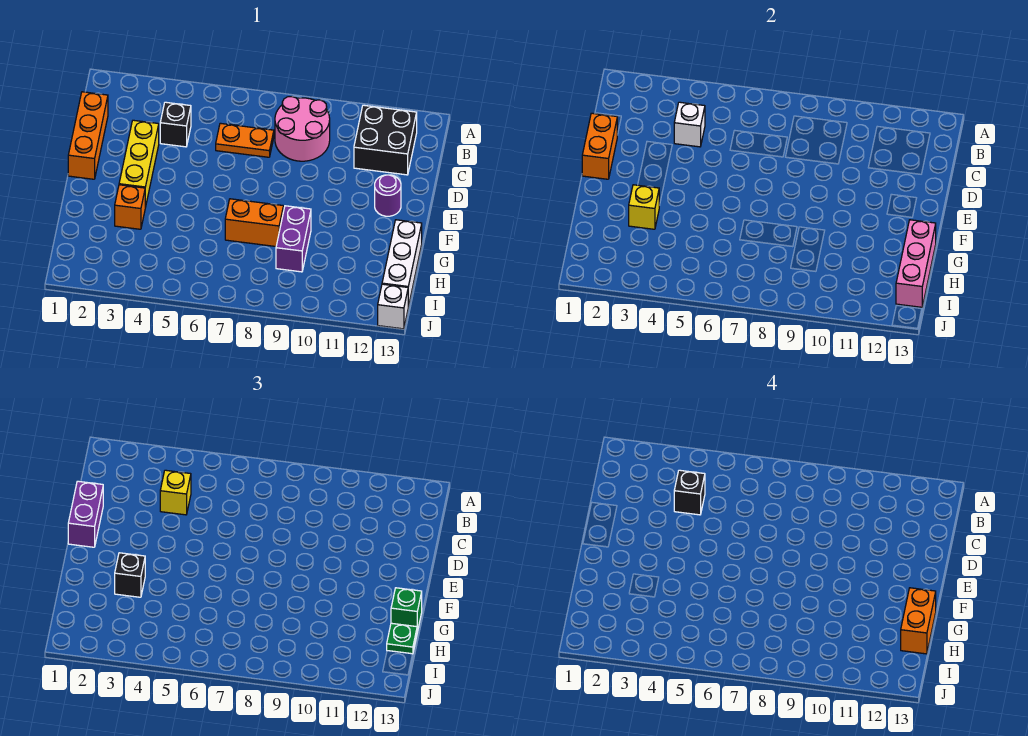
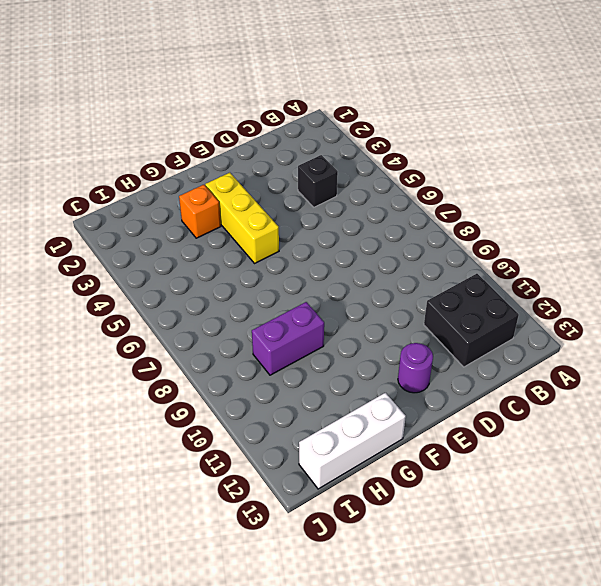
yellow 1x3 brick [205,173,279,263] -> yellow 1x3 brick turned to [119,120,159,208]
none -> pink 2x2 round brick [275,97,330,161]
none -> orange 1x3 brick [68,92,108,179]
none -> orange 1x2 plate [216,123,274,157]

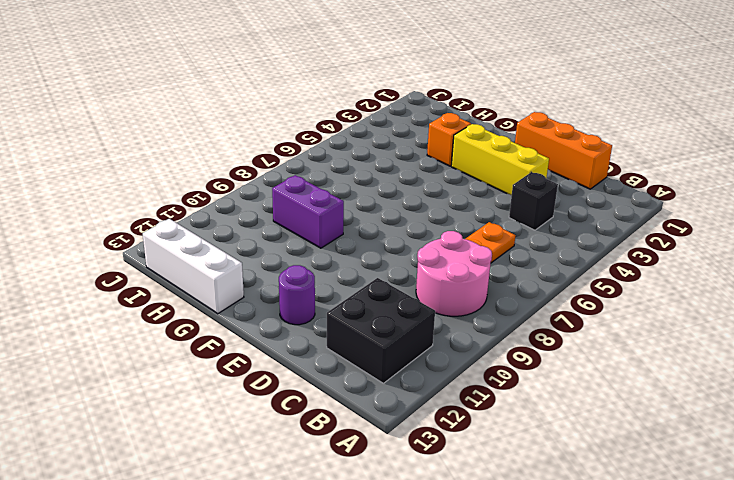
none -> orange 1x2 brick [225,199,284,246]
none -> white 1x1 brick [378,284,408,329]
none -> white 1x1 brick [674,102,705,147]

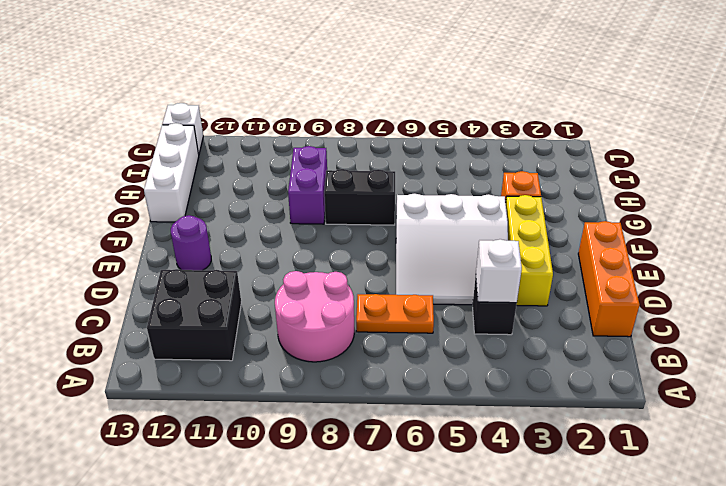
white 3x3 slope [396,194,508,305] -> none
black 1x2 brick [324,169,395,225] -> orange 1x2 brick [225,199,284,246]
none -> orange 1x2 brick [582,113,617,179]
none -> yellow 1x1 brick [629,185,659,229]
none -> pink 1x3 brick [896,220,936,307]

